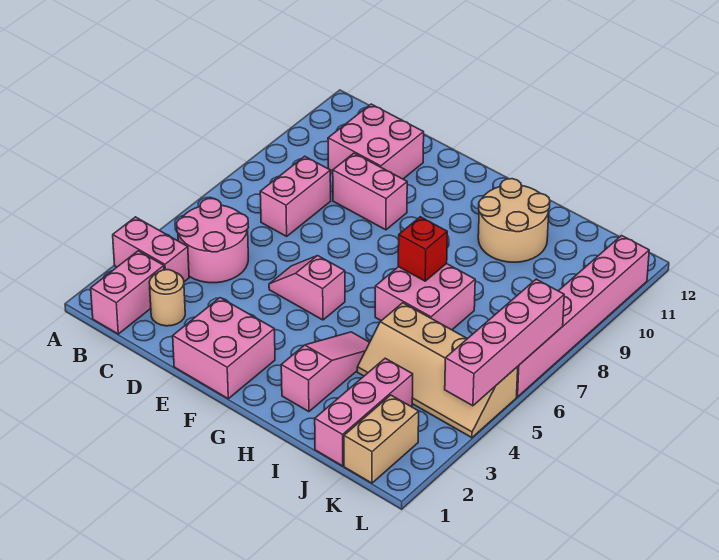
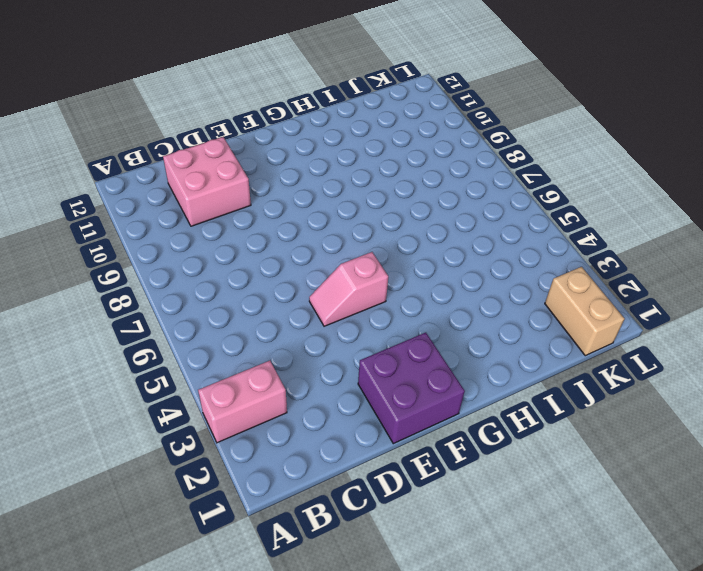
purple 2x2 brick [358,333,465,444] -> pink 2x2 brick [173,298,275,399]
none -> pink 1x2 brick [91,251,164,334]
none -> pink 2x2 round brick [177,199,248,283]
none -> tan 1x1 round brick [149,270,185,326]

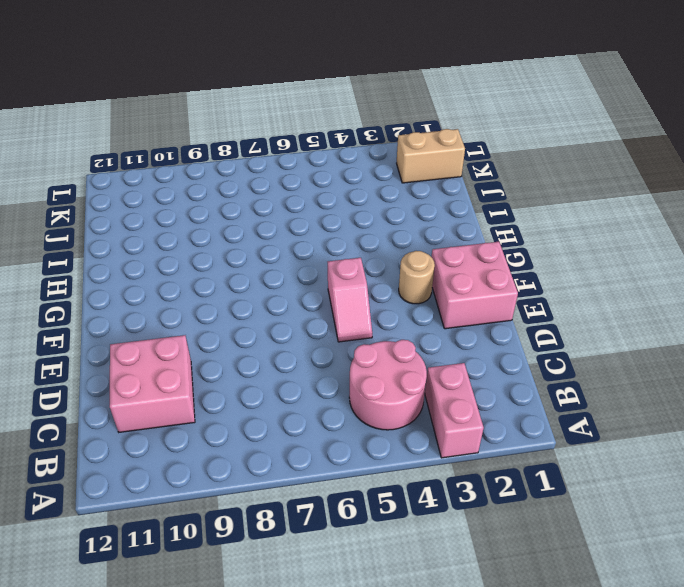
tan 1x1 round brick [399,251,435,304] -> tan 1x1 round brick moved to [149,270,185,326]
none -> pink 1x2 brick [91,251,164,334]
none -> pink 1x2 brick [260,156,331,236]
none -> pink 1x2 brick [333,153,407,230]

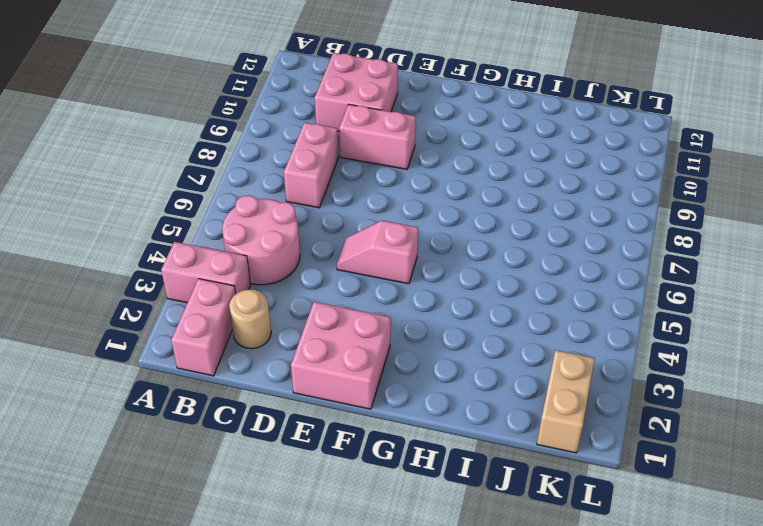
none -> pink 1x3 slope [281,332,370,412]
none -> pink 2x2 brick [375,264,475,330]
none -> tan 2x2 round brick [478,179,550,262]

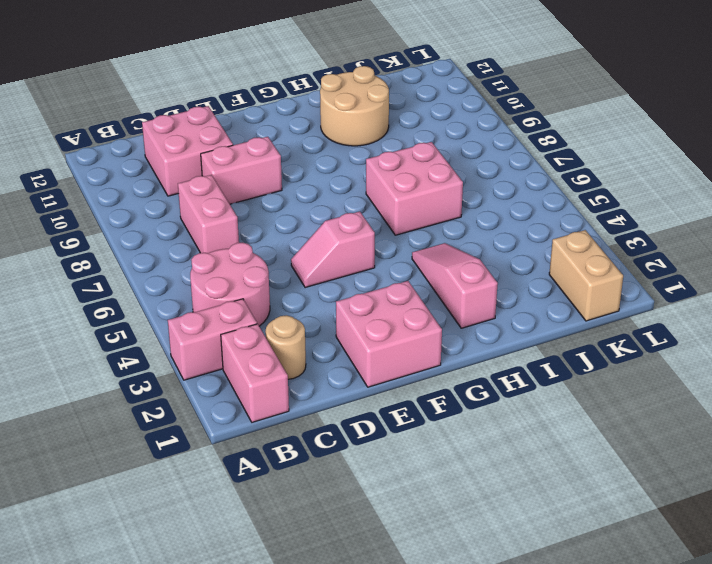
none -> tan 2x4 slope [357,303,518,438]
none -> pink 1x3 brick [315,358,413,466]
none -> pink 1x6 brick [517,236,649,397]

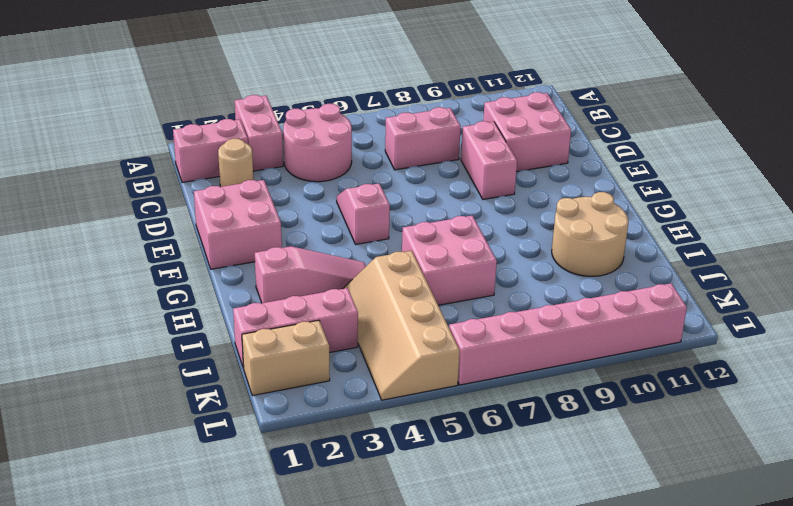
none -> red 1x1 brick [398,217,447,281]
none -> pink 1x4 brick [445,279,564,406]

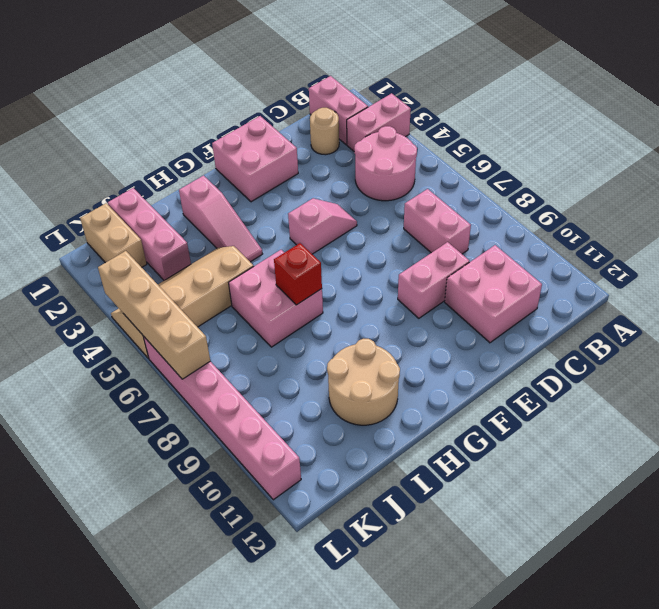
tan 1x4 brick [98,251,210,379] -> pink 1x4 brick [445,279,564,406]

